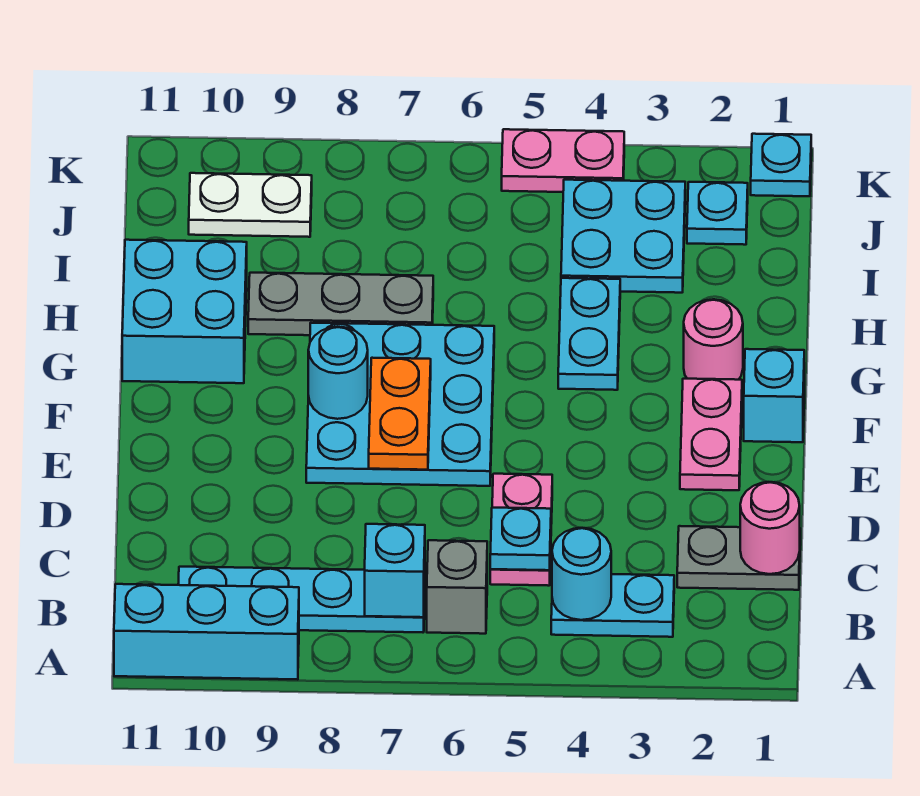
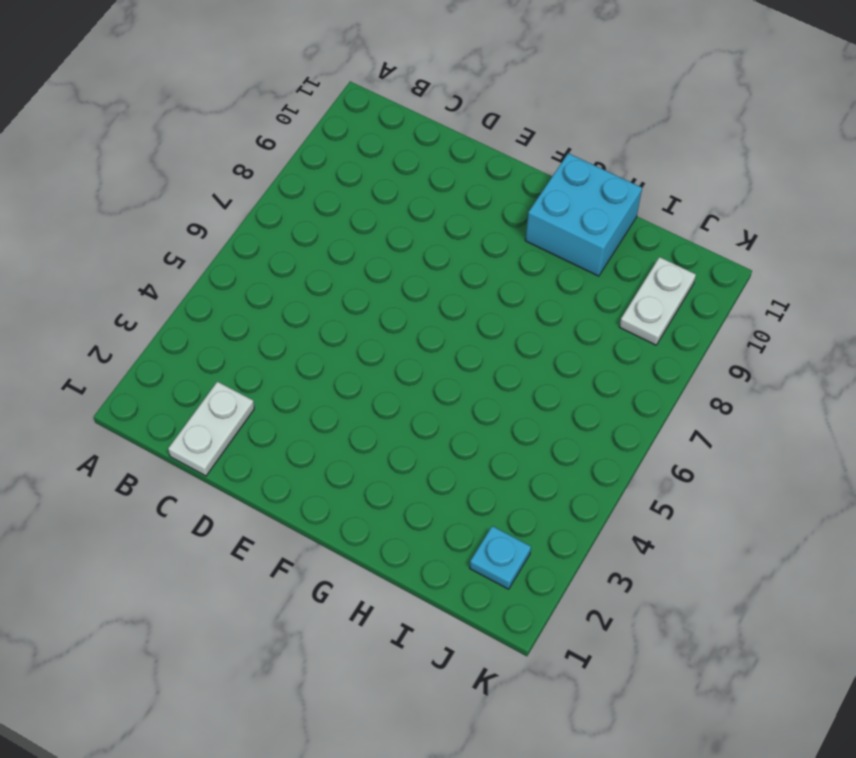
white 1x2 plate [168,382,254,476] -> grey 1x2 plate [677,526,800,590]
none -> cyan 1x3 brick [114,584,299,680]
none -> cyan 1x2 plate [551,574,674,637]
none -> grey 1x1 brick [427,540,487,634]

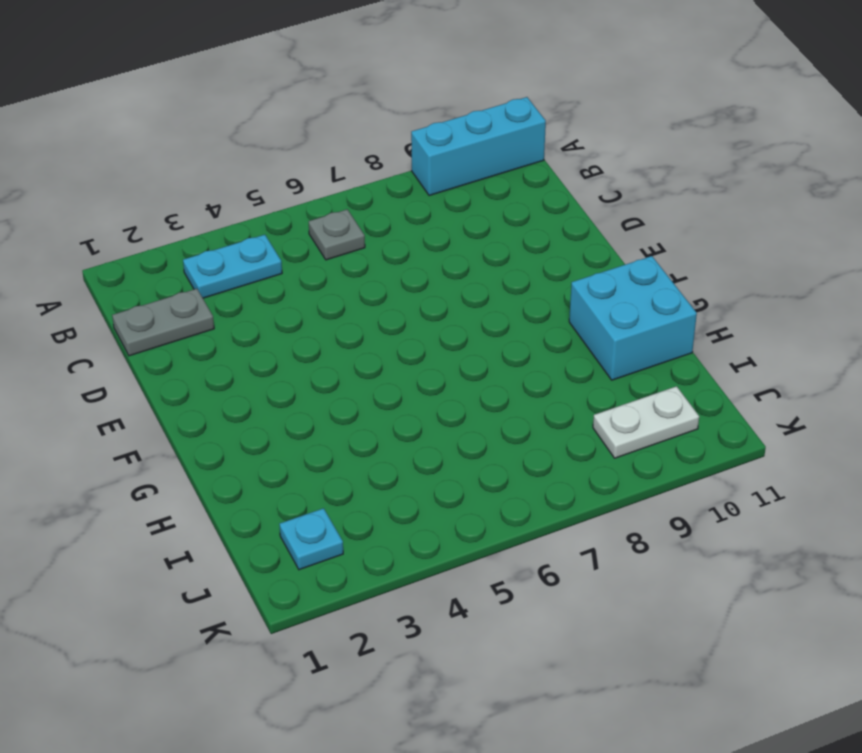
grey 1x1 plate [309,209,365,260] -> grey 1x1 brick [427,540,487,634]
none -> cyan 1x4 plate [178,567,425,632]
none -> pink 1x2 plate [490,474,552,586]
none -> pink 1x2 plate [680,379,742,490]

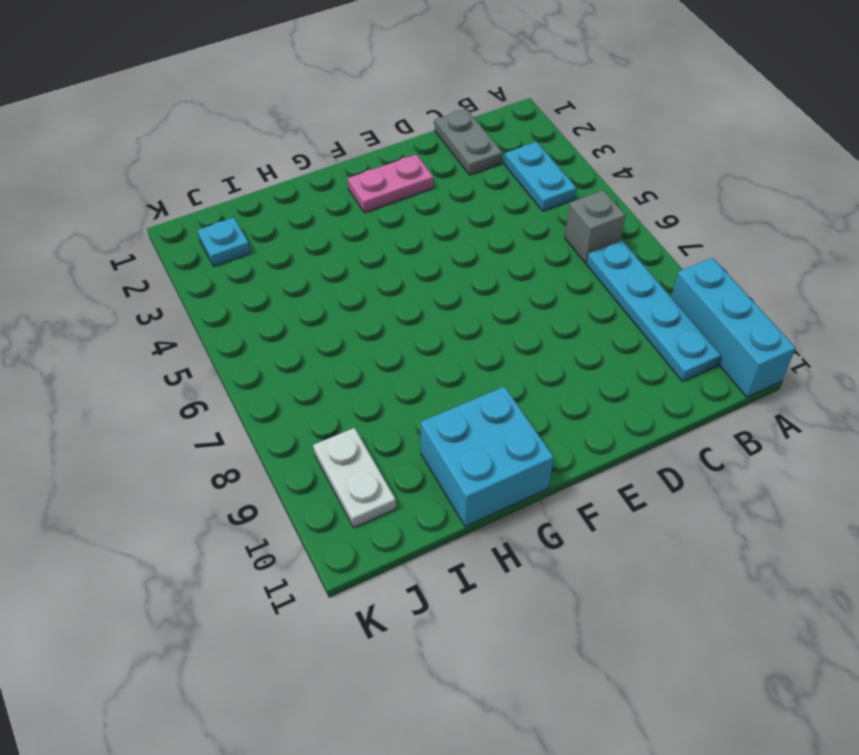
none -> pink 1x2 plate [490,474,552,586]
none -> cyan 3x3 plate [306,323,494,486]
none -> cyan 1x1 brick [744,349,804,442]

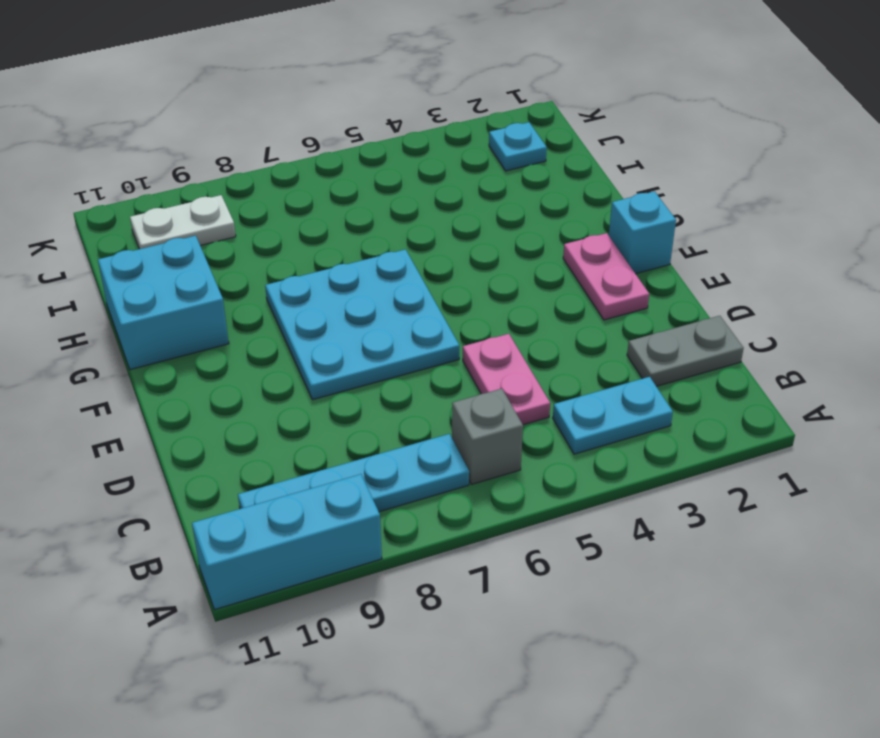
none -> pink 1x1 round brick [684,299,743,380]
none -> cyan 1x2 plate [558,278,620,390]
none -> grey 1x3 plate [248,273,433,335]

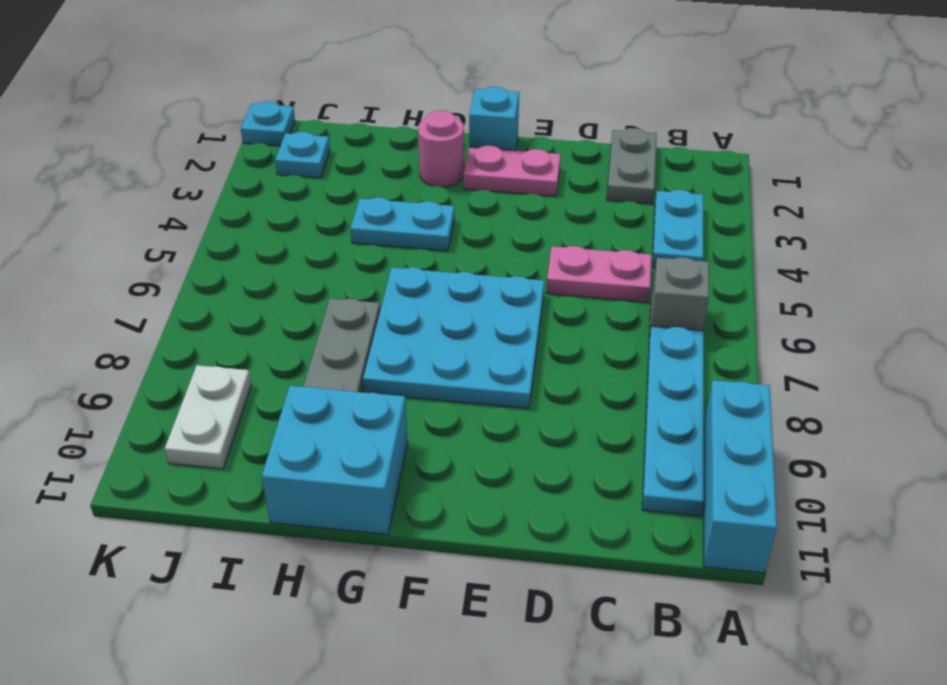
none -> cyan 2x2 plate [561,180,685,293]
none -> pink 1x2 plate [502,129,624,192]
none -> cyan 1x1 round brick [552,528,611,620]

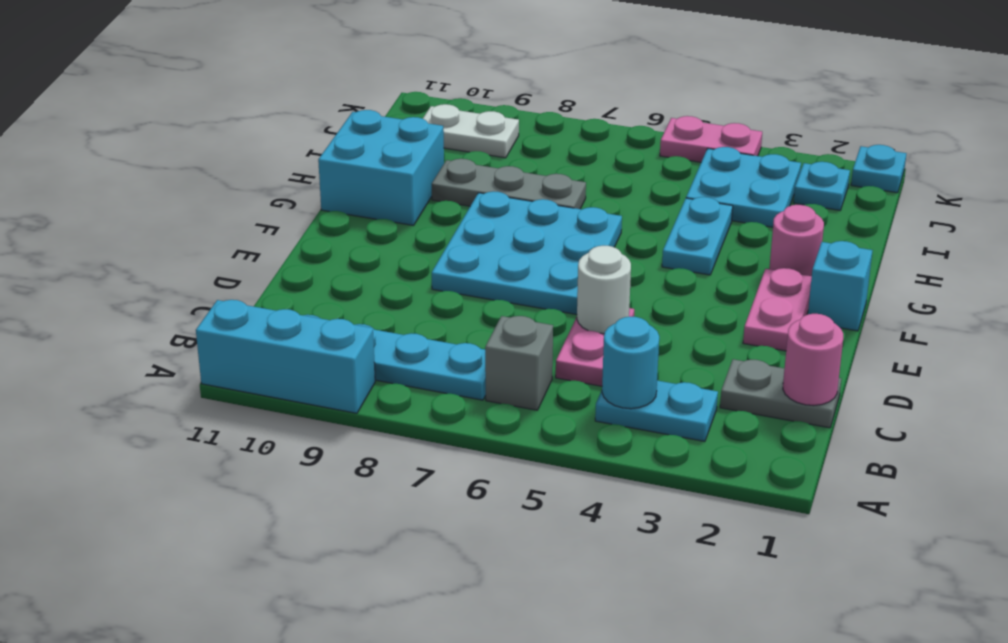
white 1x1 round brick [577,246,631,334] -> none
none -> cyan 1x1 brick [365,524,425,617]
none -> cyan 1x1 plate [490,508,551,570]
none -> orange 1x2 plate [369,358,431,470]

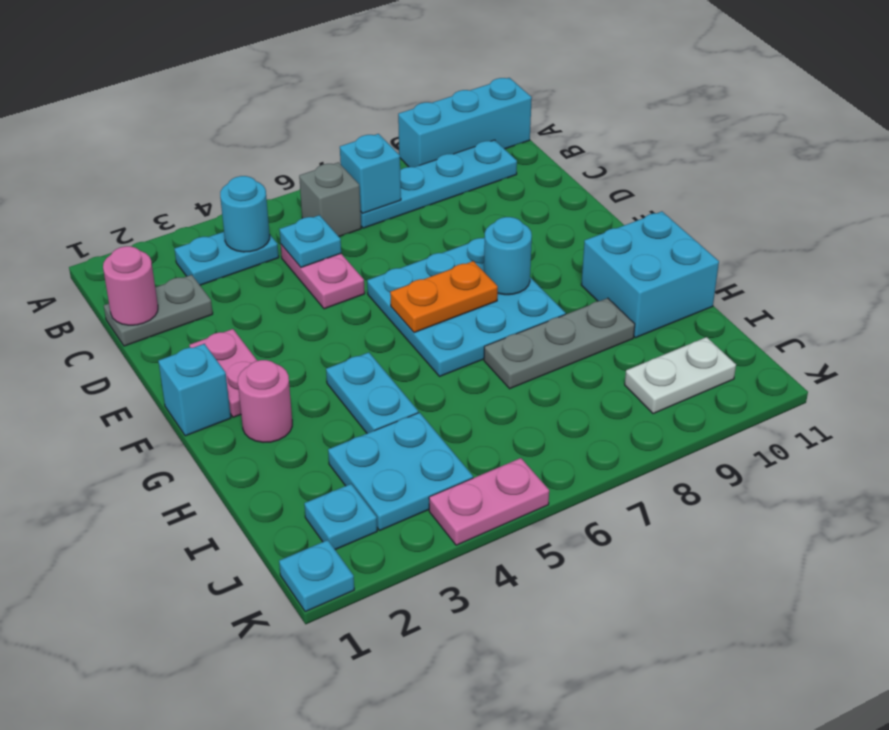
orange 1x2 plate [390,261,498,333] -> orange 1x2 plate turned to [369,358,431,470]

